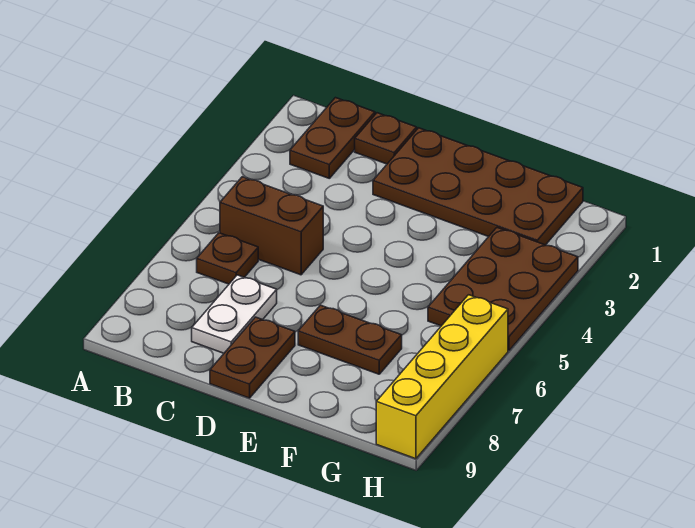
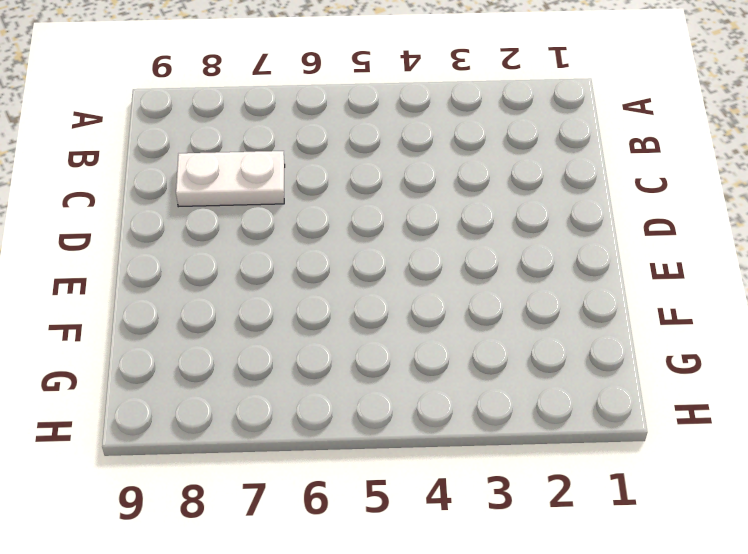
none -> brown 1x2 plate [290,98,375,178]
none -> brown 1x2 brick [220,177,323,275]

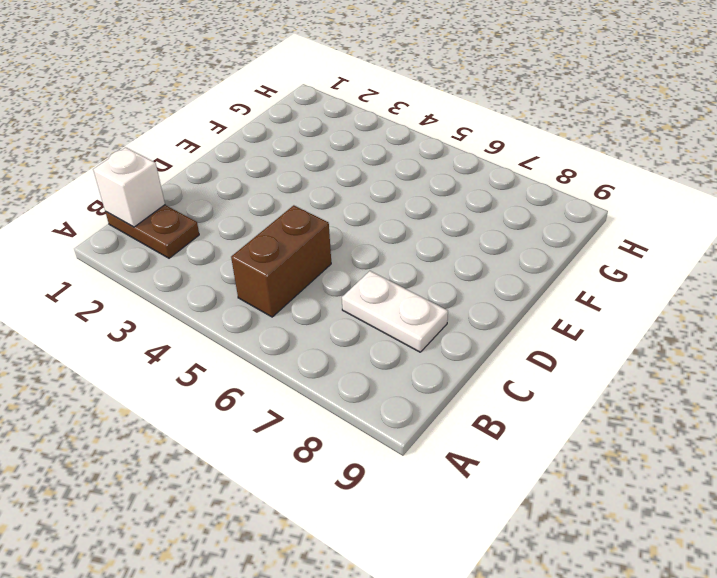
white 1x1 brick [93,147,165,227] -> none
none -> brown 1x1 plate [197,233,258,284]
none -> brown 1x1 plate [355,113,417,164]

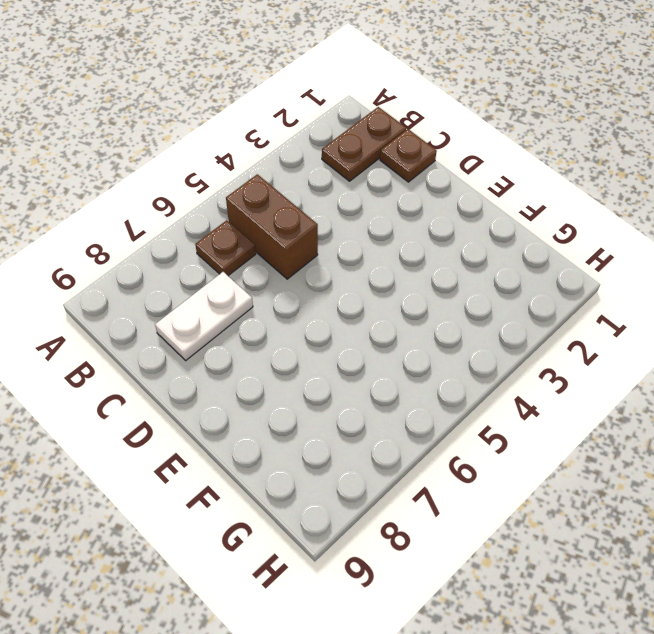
none -> brown 2x4 plate [373,128,583,245]
none -> brown 1x2 plate [210,317,295,398]

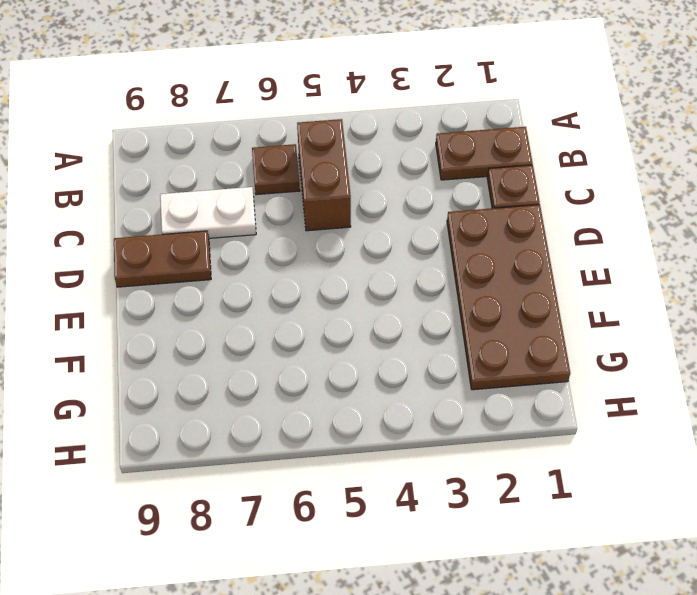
none -> brown 1x2 plate [298,305,402,374]
none -> brown 2x3 plate [428,228,578,350]

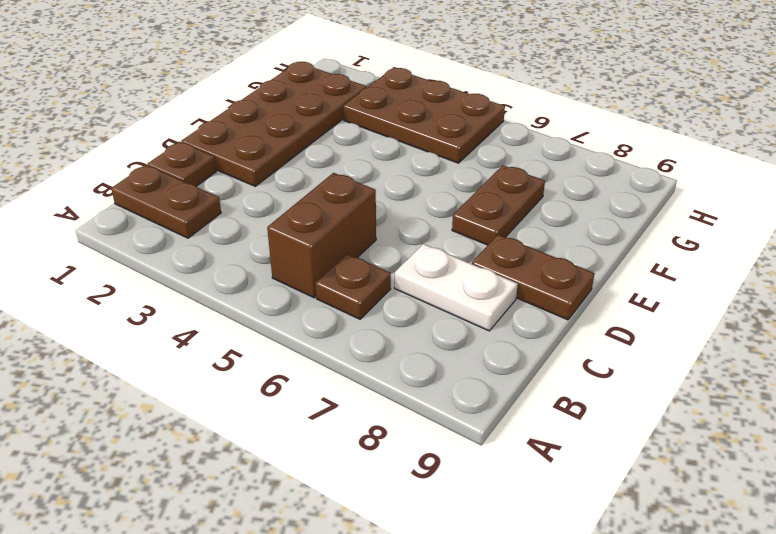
none -> yellow 1x4 brick [376,295,508,459]

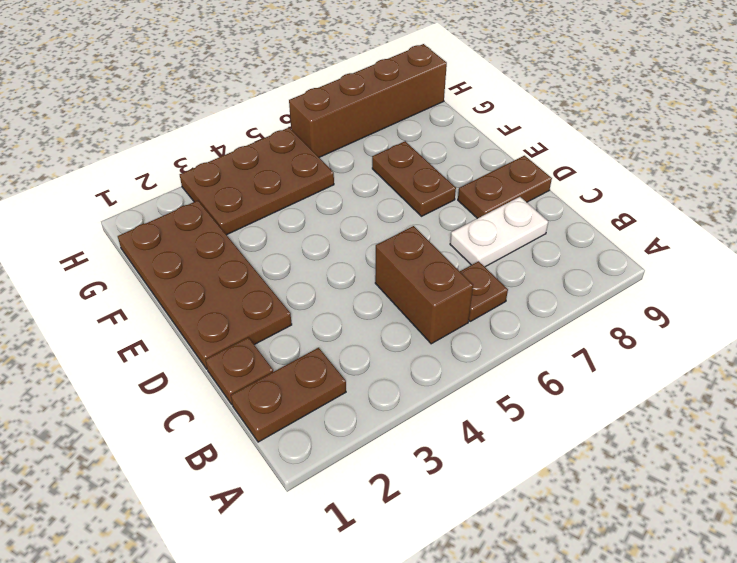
brown 1x4 brick [289,44,447,157] -> yellow 1x4 brick [376,295,508,459]

